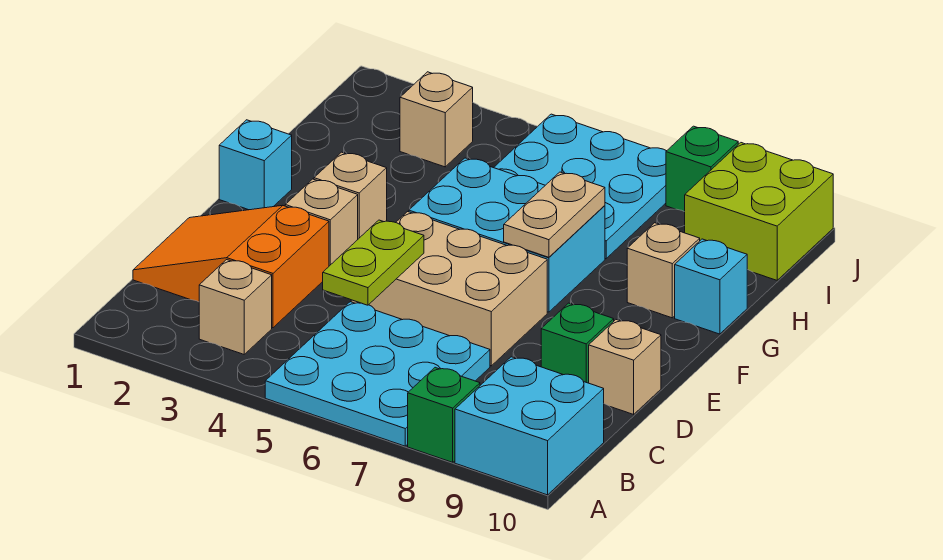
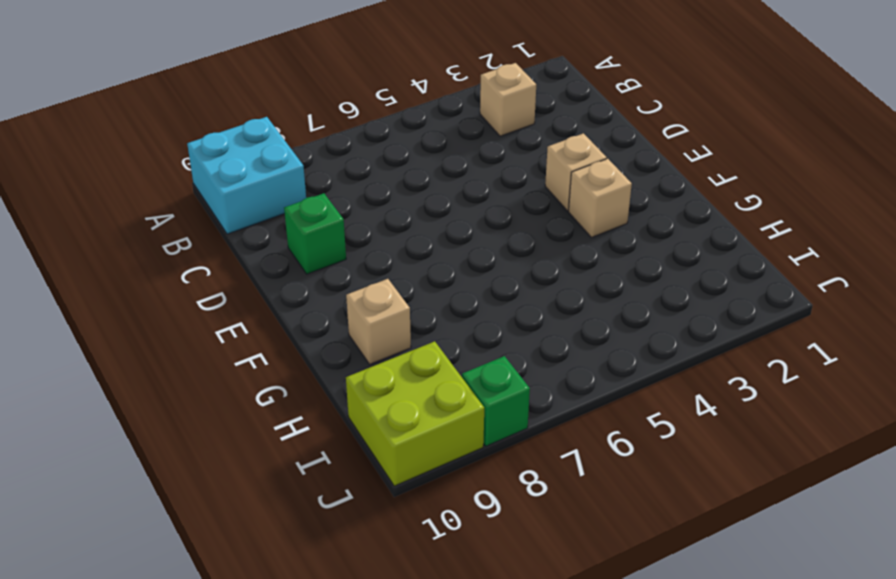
none -> cyan 3x3 plate [265,302,490,446]
none -> green 1x1 brick [408,367,480,462]
none -> orange 2x3 slope [133,206,329,328]

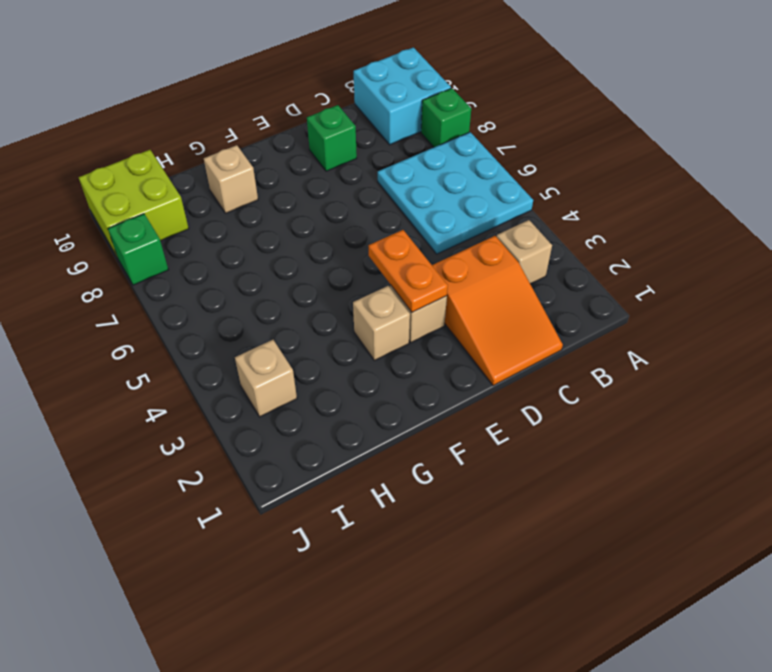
orange 1x2 plate [369,230,448,312] -> none
none -> tan 2x3 brick [351,212,547,366]
none -> tan 1x1 brick [589,320,661,414]
none -> cyan 1x1 brick [219,120,292,210]

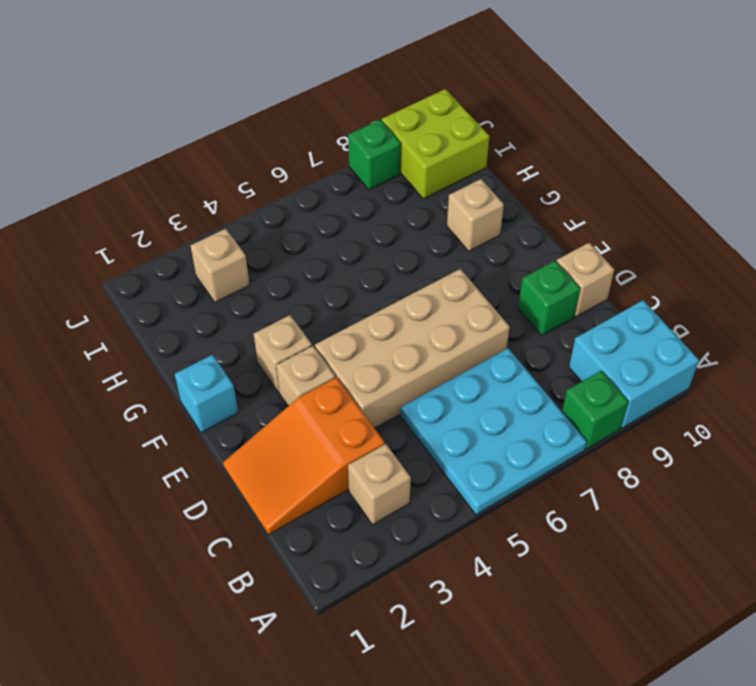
tan 2x4 brick [315,269,510,428] -> tan 2x3 brick [351,212,547,366]
none -> cyan 2x3 brick [409,158,605,312]
none -> cyan 1x1 brick [675,239,747,334]
none -> cyan 3x3 plate [494,114,666,259]

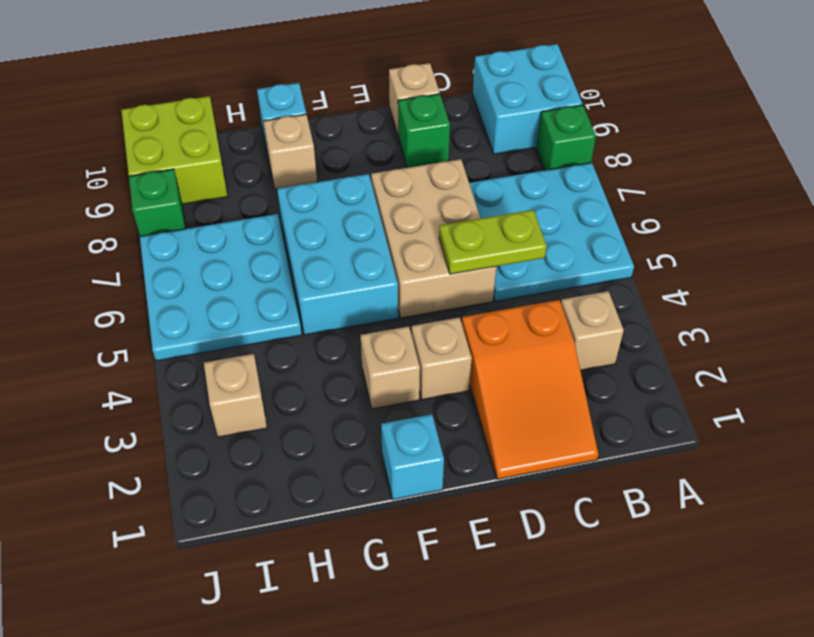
none -> tan 1x2 plate [504,172,605,257]

